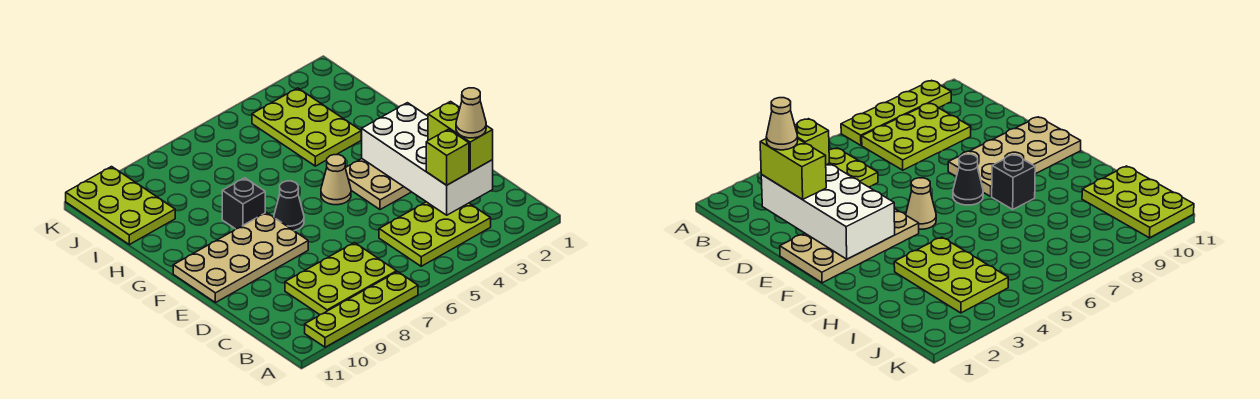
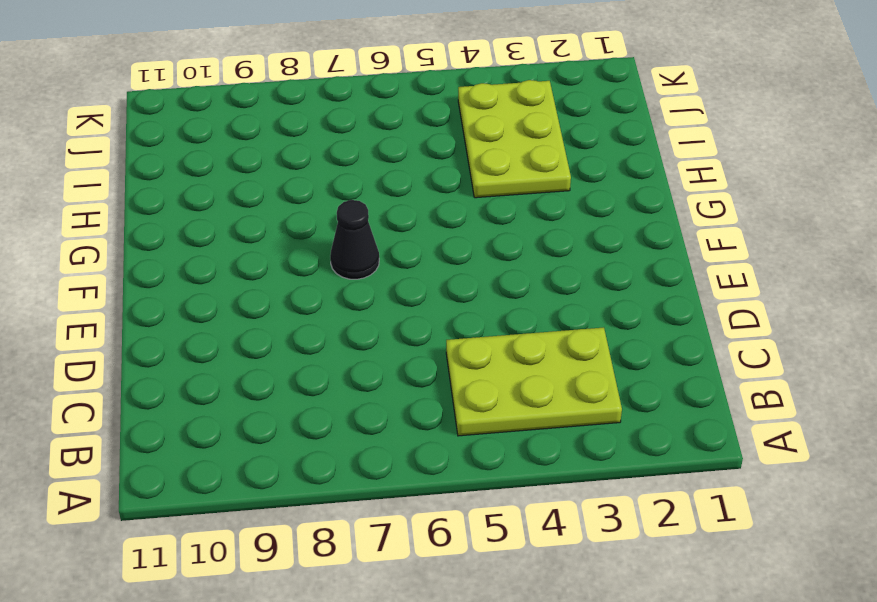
none -> lime 1x4 plate [305,272,418,347]
none -> lime 2x3 plate [285,243,397,315]
none -> tan 2x4 plate [345,159,411,210]

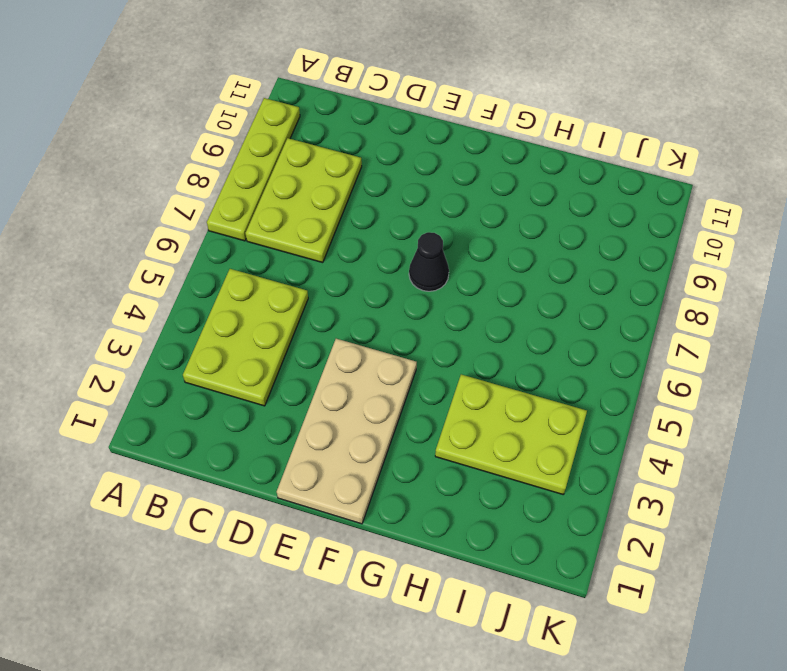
none -> tan 2x4 plate [173,212,308,303]
none -> tan 1x1 cone [321,155,351,205]
none -> black 1x1 brick [222,178,265,229]

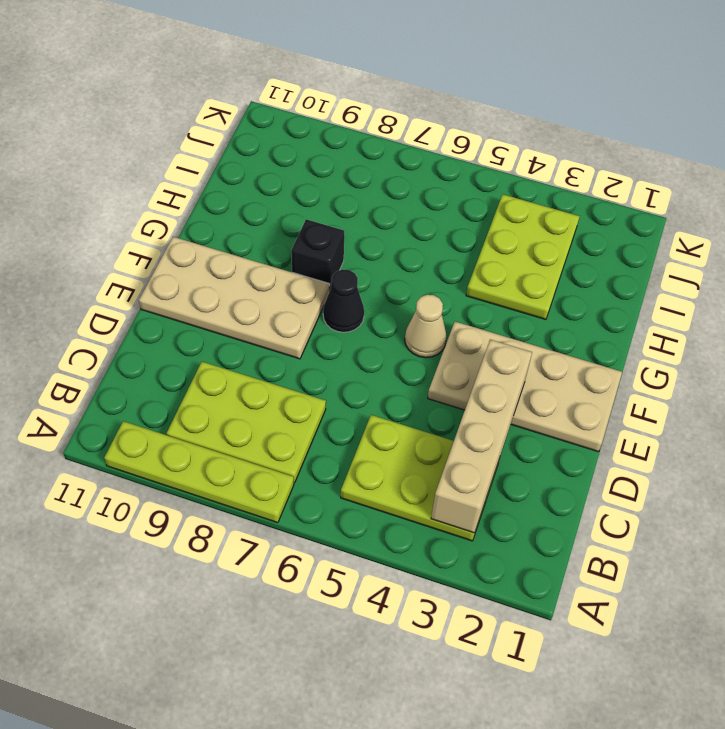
tan 1x4 brick [431,339,532,533] -> white 2x4 brick [361,103,493,215]
none -> lime 2x3 plate [66,167,175,245]
none -> lime 1x2 brick [428,102,493,172]
none -> lime 1x1 brick [426,129,469,185]

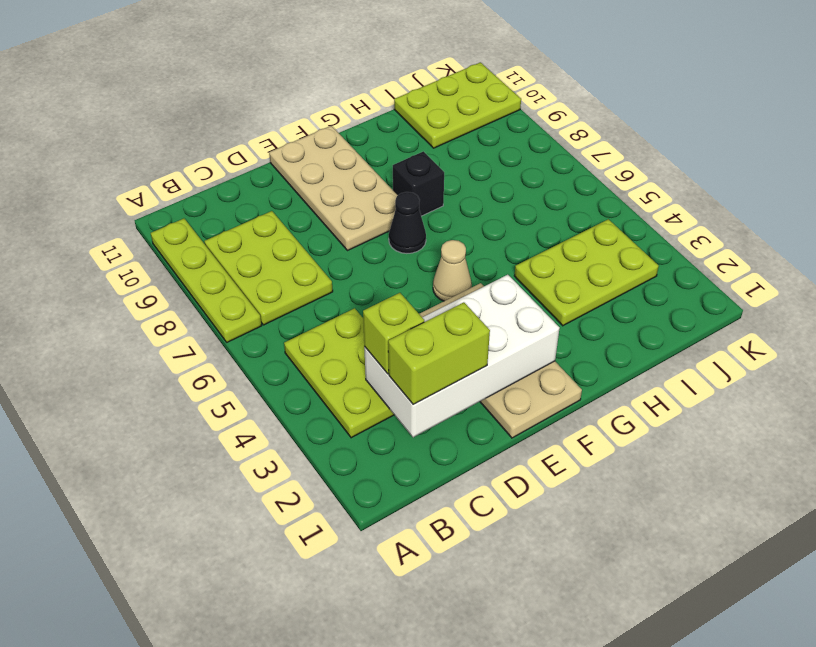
none -> tan 1x1 cone [456,88,486,138]

